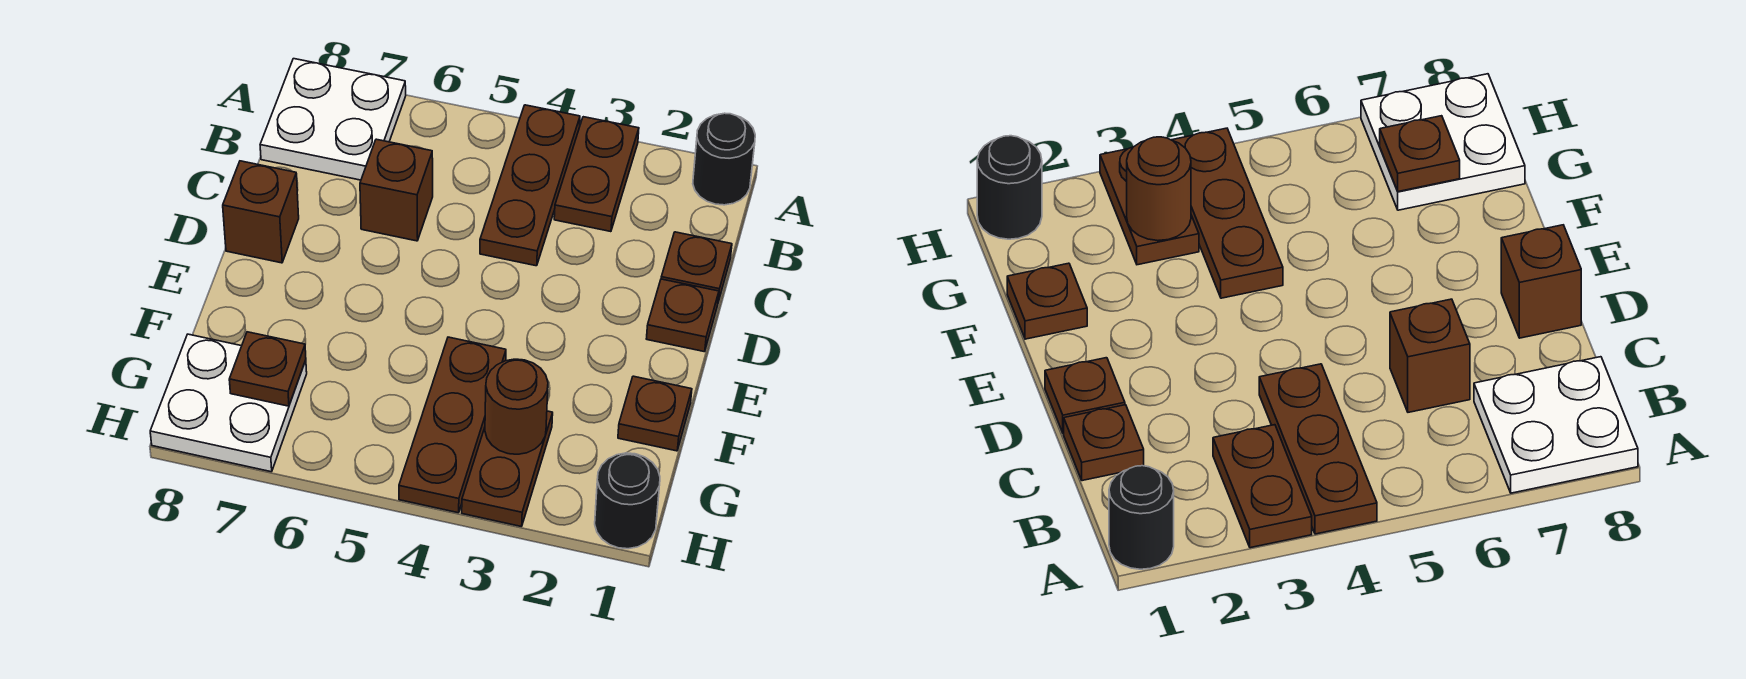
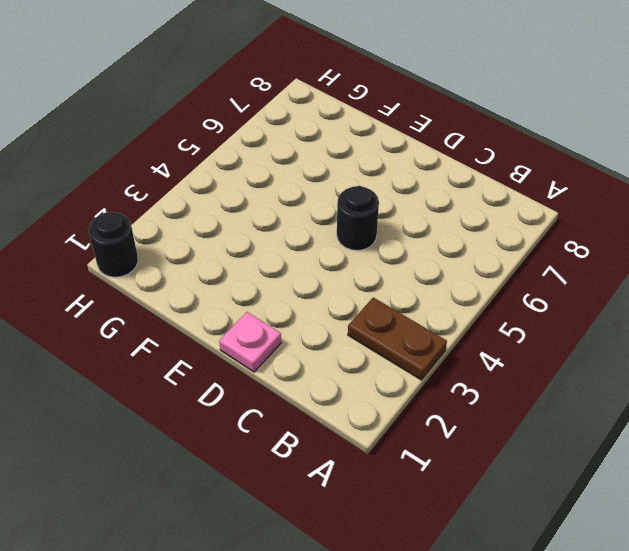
pink 1x1 plate [219,312,281,372] -> brown 1x1 plate [646,279,719,352]
black 1x1 round brick [337,186,379,250] -> black 1x1 round brick moved to [693,113,755,205]
none -> brown 1x3 plate [480,105,580,266]
none -> white 2x2 plate [260,59,406,180]
none -> brown 1x1 plate [661,232,732,302]

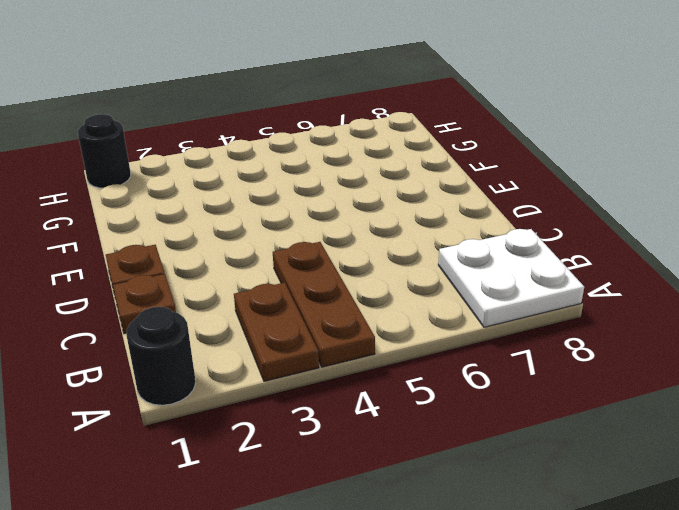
none -> brown 1x1 brick [360,139,433,241]
none -> brown 1x1 brick [223,161,299,263]
none -> brown 1x1 plate [618,376,692,451]

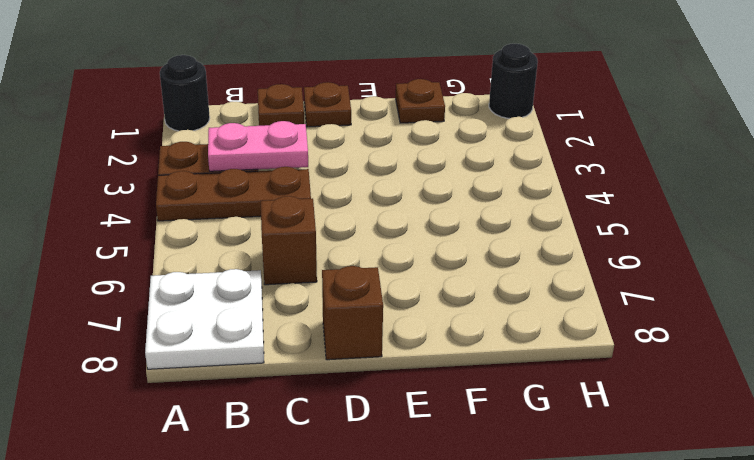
pink 1x2 plate [208,121,308,171] -> none
none -> brown 1x3 plate [399,337,506,513]
none -> brown 1x2 plate [462,411,553,527]
none -> white 2x2 plate [150,334,307,472]

